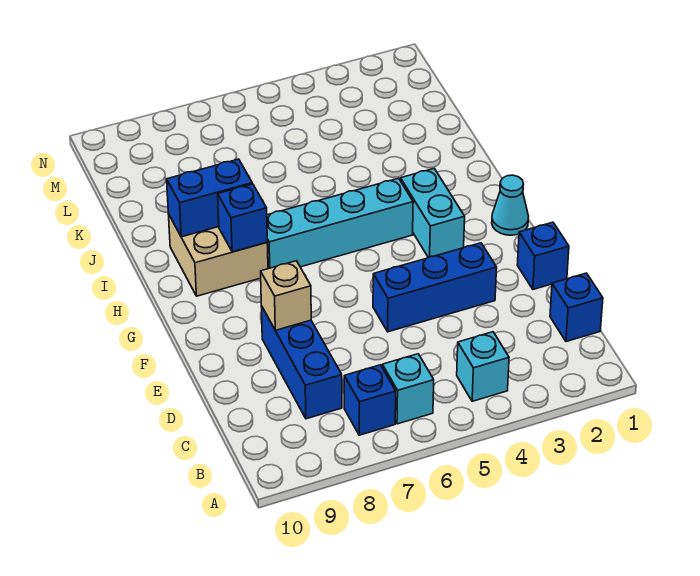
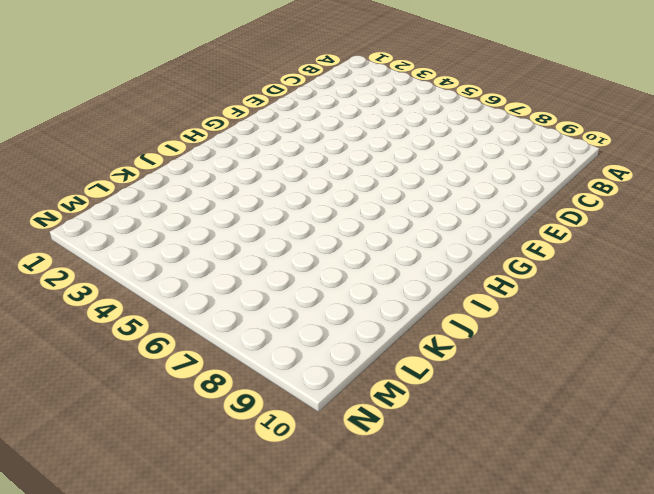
none -> cyan 1x1 brick [457,332,509,401]
none -> cyan 1x1 brick [382,354,434,424]
none -> blue 1x1 brick [344,365,396,435]

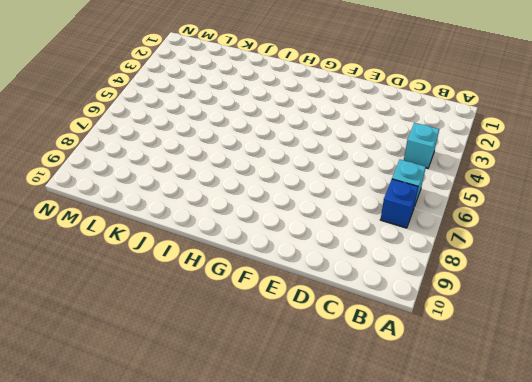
none -> blue 1x1 brick [550,273,603,342]
none -> blue 1x3 brick [261,306,342,419]
none -> blue 1x1 brick [517,222,569,289]

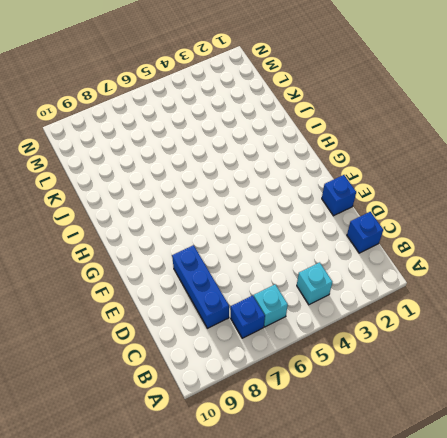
none -> blue 1x3 brick [373,243,497,332]
none -> cyan 1x1 cone [492,175,529,235]
none -> cyan 1x2 brick [400,169,465,258]

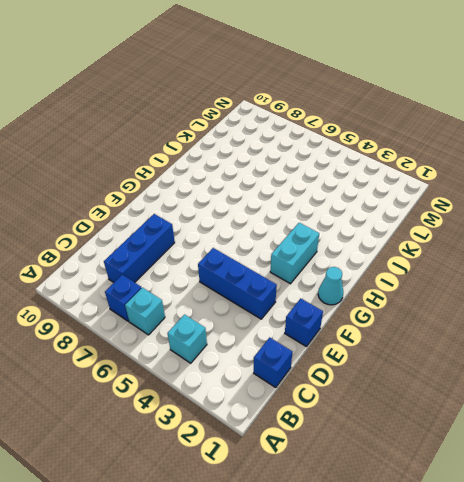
none -> cyan 1x4 brick [267,178,413,269]
none -> tan 2x2 brick [168,214,268,296]
none -> tan 1x1 brick [261,261,311,330]

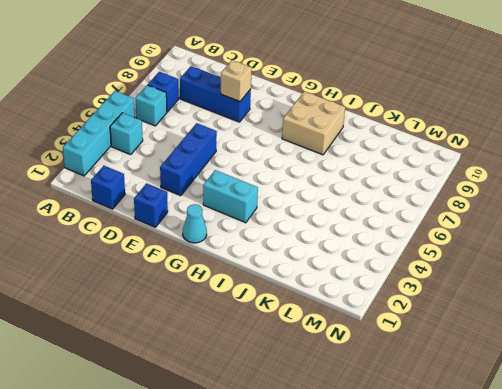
cyan 1x4 brick [63,91,135,176] -> cyan 1x4 brick moved to [267,178,413,269]
none -> blue 1x1 brick [218,184,267,252]
none -> blue 1x2 brick [167,159,252,237]

